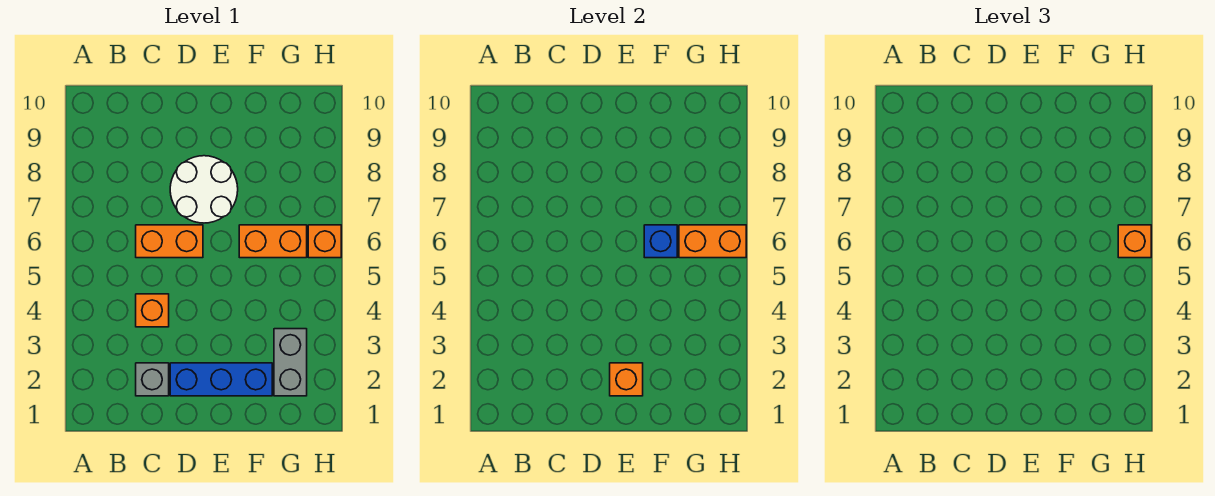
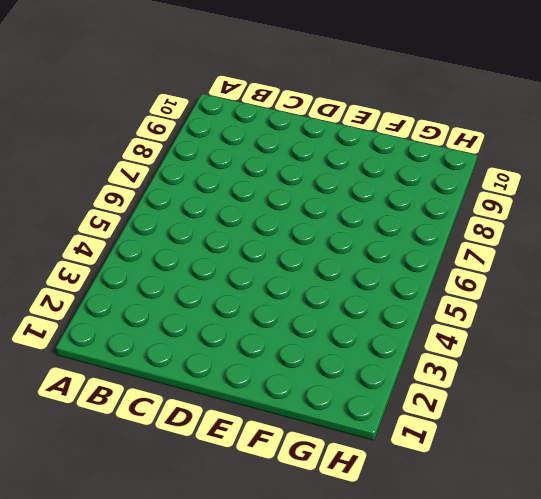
none -> grey 1x1 brick [136,363,169,396]
none -> orange 1x1 brick [136,294,169,327]
none -> orange 1x2 brick [136,225,203,258]

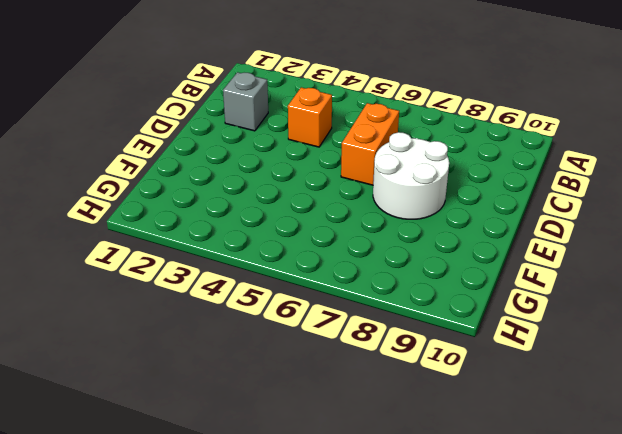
none -> blue 1x3 brick [170,363,272,396]
none -> orange 1x2 brick [239,225,307,258]
none -> grey 1x2 brick [274,329,307,396]

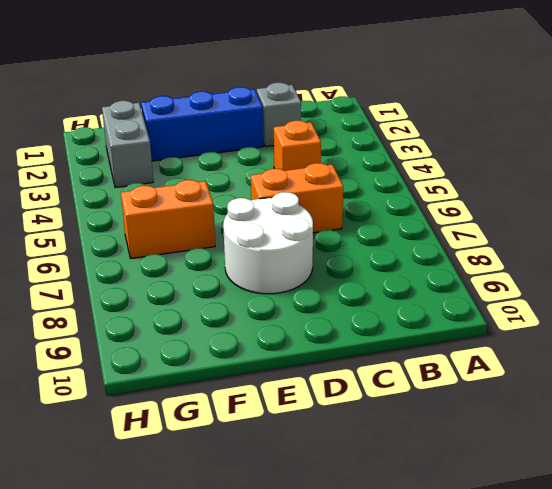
none -> orange 1x1 brick [308,225,341,258]
none -> orange 1x1 brick [610,363,643,396]
none -> blue 1x1 brick [644,225,677,258]

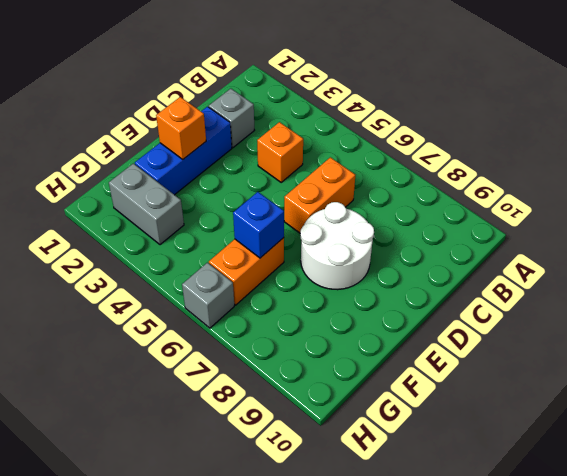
grey 1x1 brick [182,263,234,328] -> orange 1x1 brick [308,225,341,258]
none -> orange 1x2 brick [679,225,746,258]
none -> orange 1x1 brick [1118,225,1151,258]

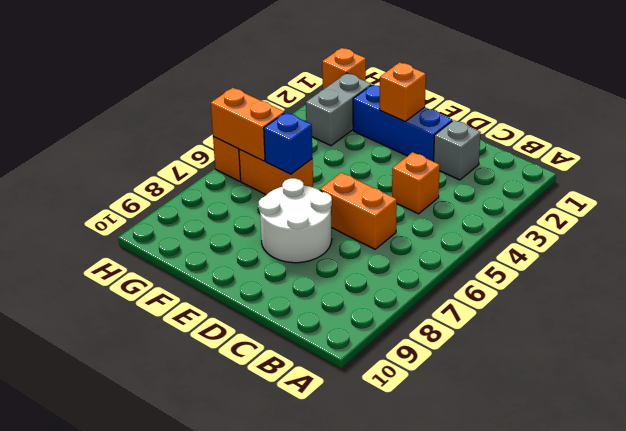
orange 1x1 brick [322,48,366,89] -> orange 1x1 brick moved to [1118,225,1151,258]

